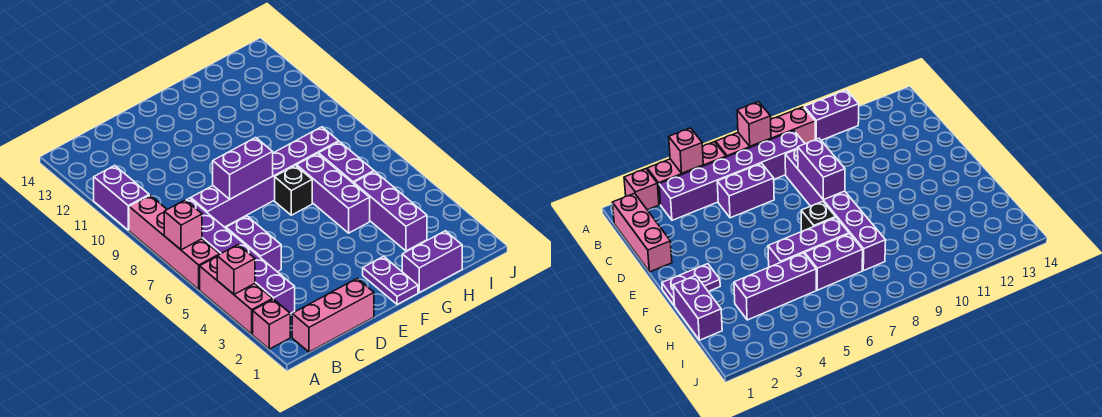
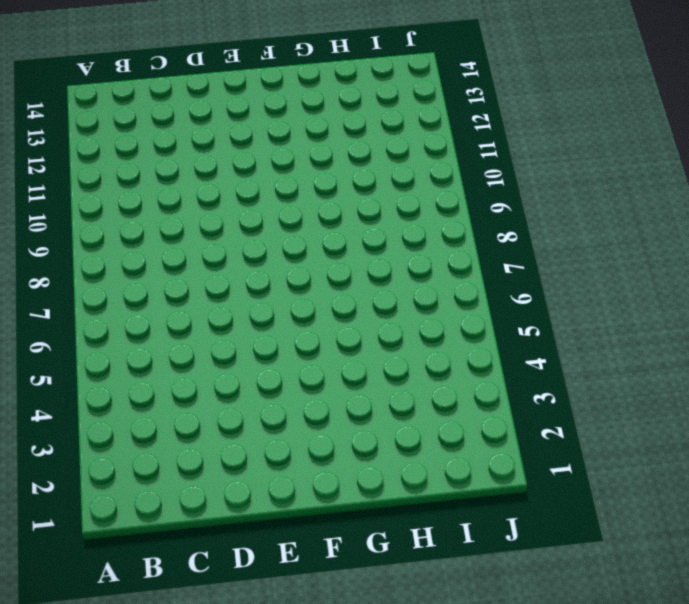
none -> pink 1x1 brick [253,299,290,349]
none -> pink 1x3 brick [200,257,273,334]
none -> pink 1x4 brick [129,195,220,290]

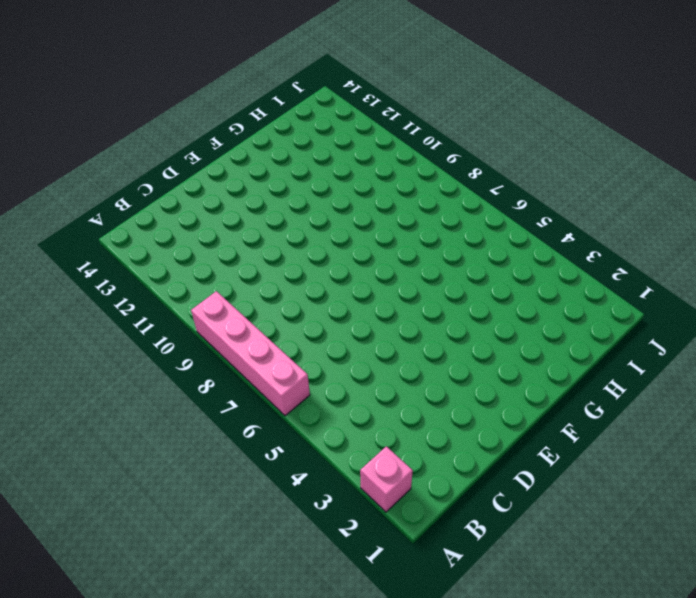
none -> pink 1x3 brick [200,257,273,334]
none -> purple 1x2 brick [94,165,149,230]
none -> pink 1x3 brick [292,278,374,352]

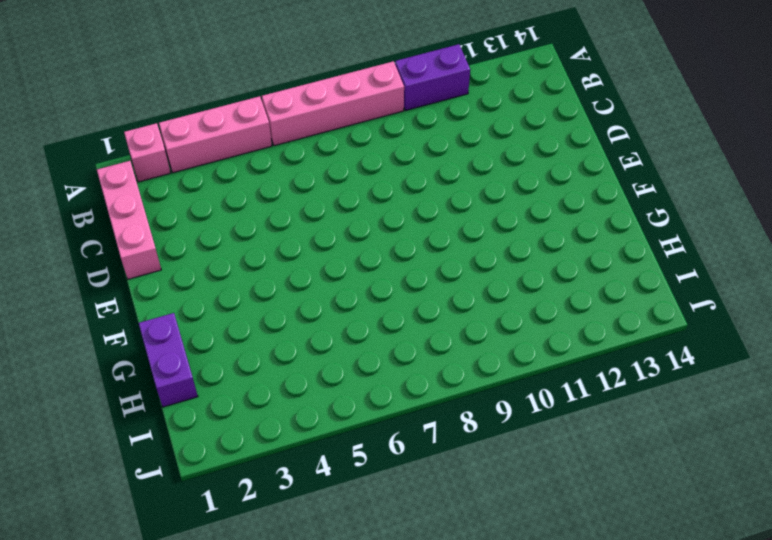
none -> purple 1x6 brick [186,198,295,314]
none -> purple 1x2 brick [226,216,281,272]
none -> purple 1x6 brick [191,127,339,227]

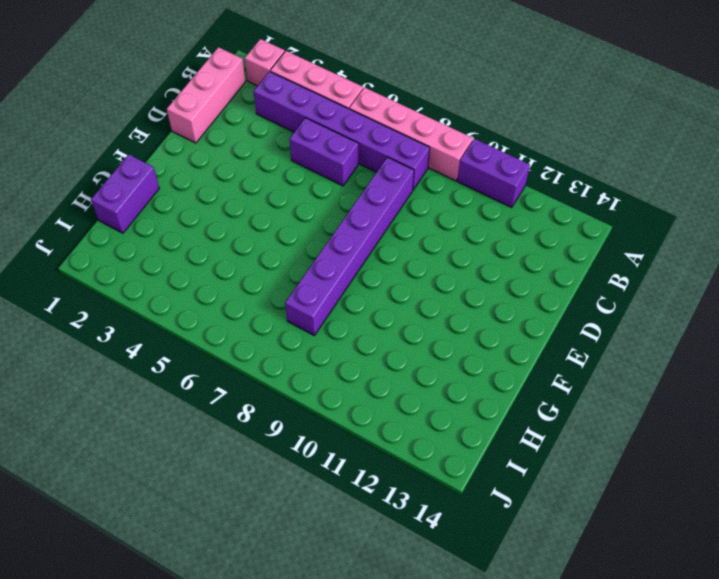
none -> purple 1x2 plate [363,256,418,305]
none -> black 1x1 brick [275,165,312,215]
none -> purple 1x3 brick [297,154,370,233]

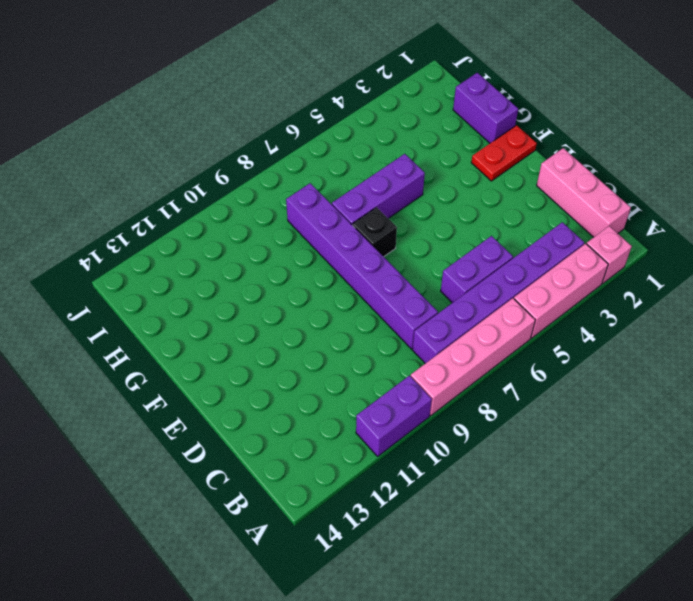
red 1x2 plate [471,125,537,181] -> purple 1x2 plate [363,256,418,305]
none -> purple 1x3 brick [354,171,427,251]
none -> purple 1x2 brick [319,142,374,184]
none -> pink 1x1 brick [217,245,255,294]

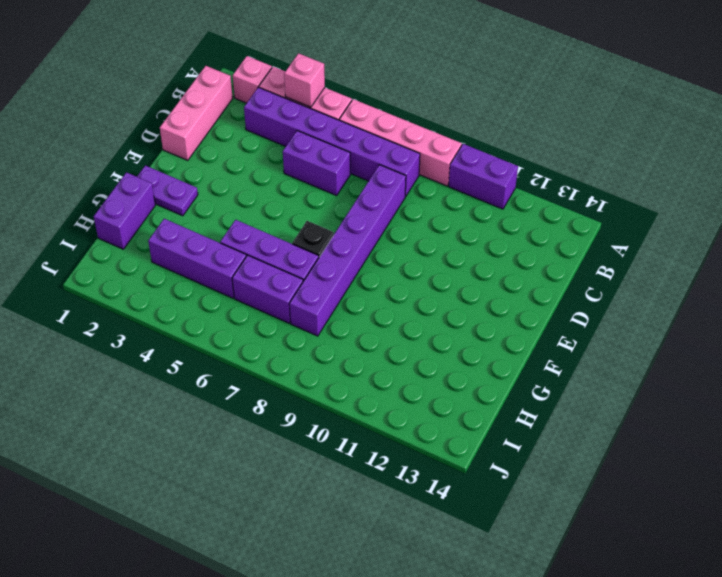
none -> pink 1x1 brick [164,200,202,250]
none -> purple 1x2 brick [213,138,273,199]

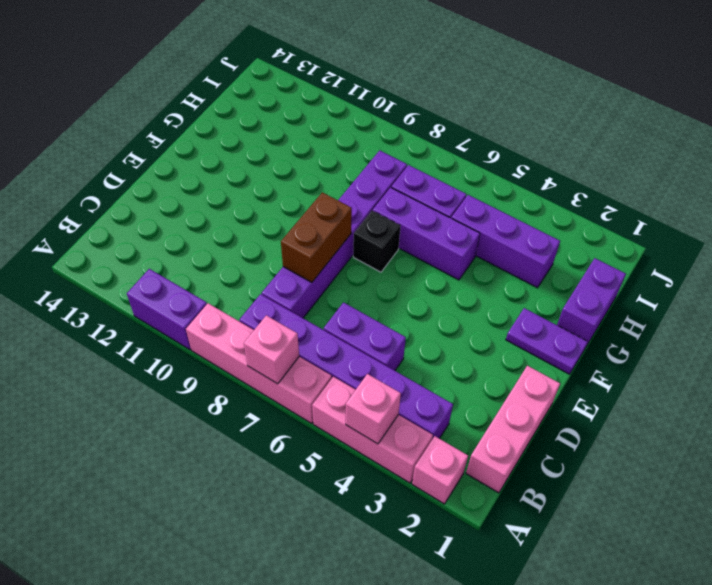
brown 1x2 brick [281,192,352,282] -> purple 1x2 brick [213,138,273,199]

